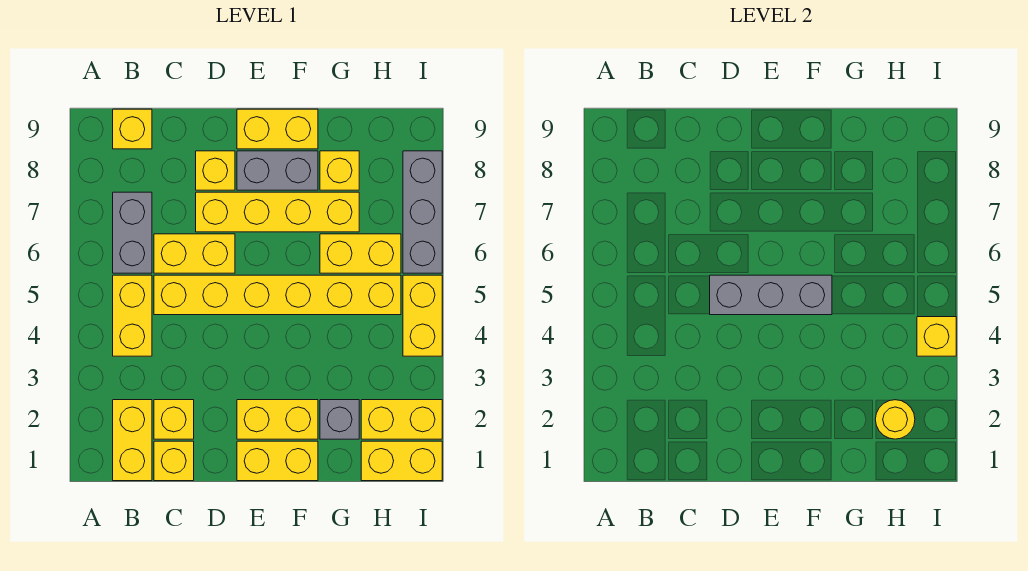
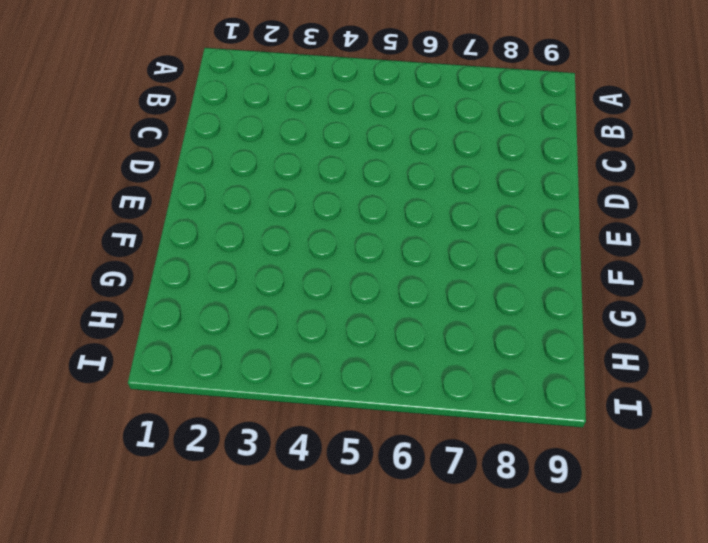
none -> yellow 1x2 brick [113,400,152,481]
none -> yellow 1x2 brick [113,275,152,356]
none -> grey 1x2 brick [113,192,152,273]

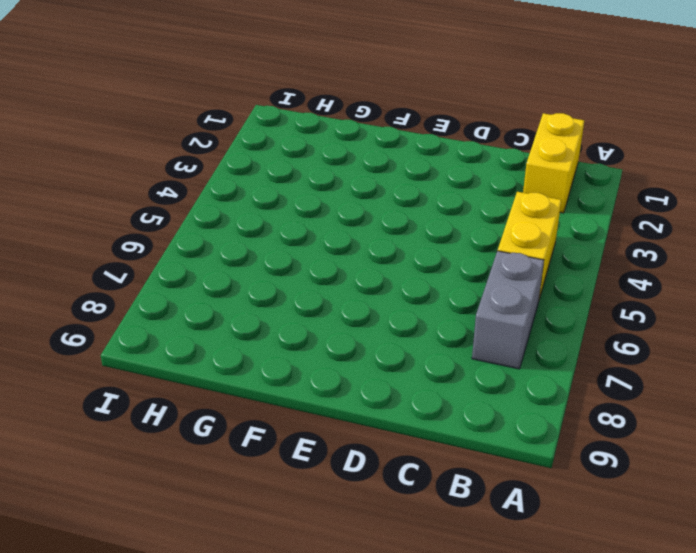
none -> yellow 1x1 brick [113,109,152,149]
none -> yellow 1x1 brick [154,441,194,481]
none -> yellow 1x1 brick [154,400,194,439]

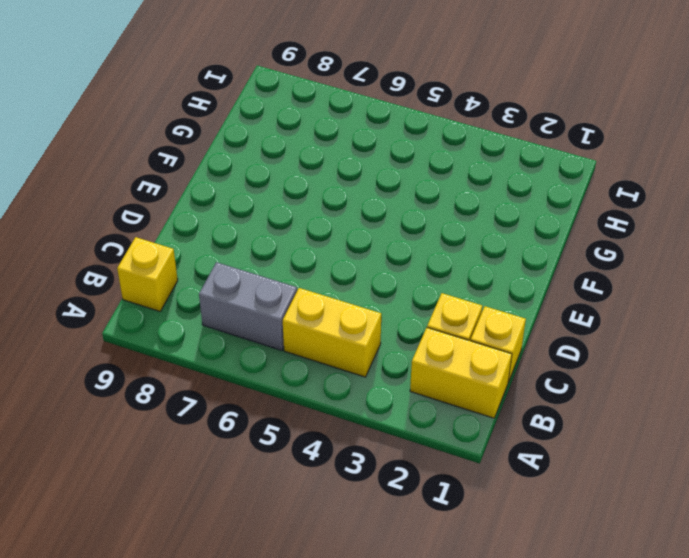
none -> yellow 1x6 brick [154,275,401,315]
none -> yellow 1x2 brick [154,234,235,273]
none -> yellow 1x4 brick [196,192,359,232]

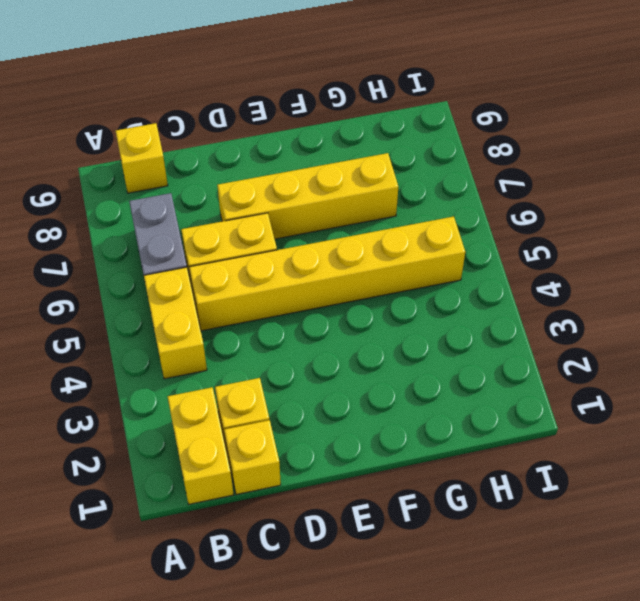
none -> yellow 1x1 brick [196,151,235,190]
none -> yellow 1x2 brick [237,441,318,481]
none -> yellow 1x2 brick [237,400,318,439]

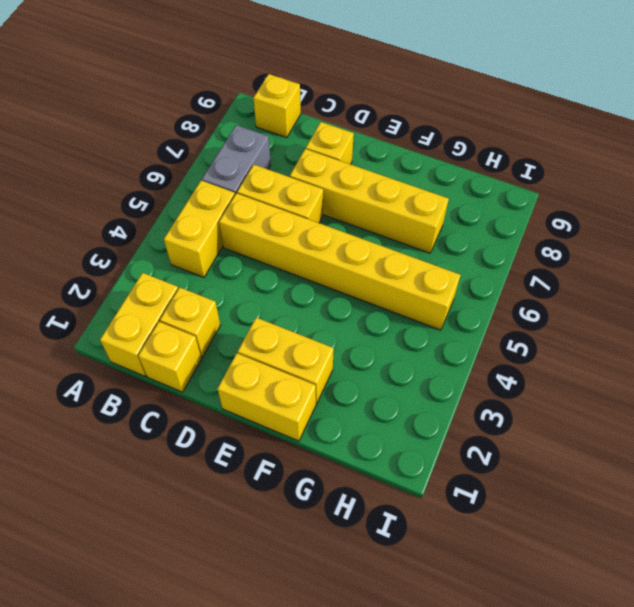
none -> grey 1x2 brick [237,151,318,190]
none -> yellow 1x2 brick [237,109,318,149]
none -> grey 1x1 brick [320,400,359,439]

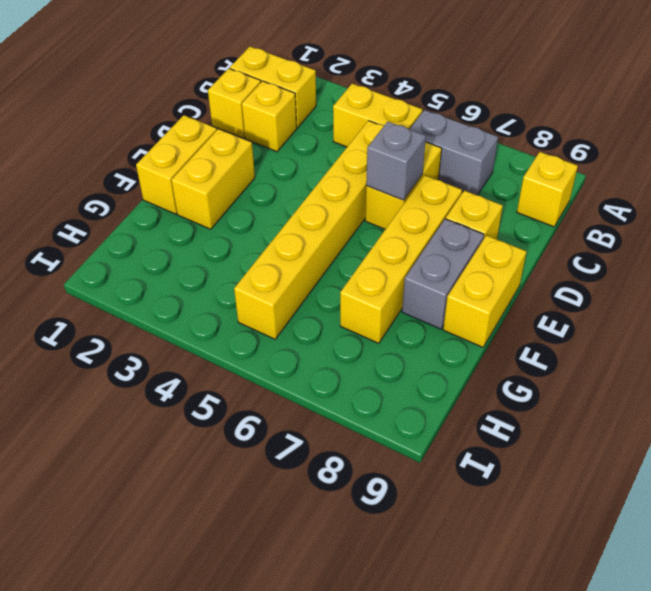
grey 1x1 brick [366,122,426,200] -> grey 1x1 brick moved to [320,400,359,439]
none -> yellow 1x2 brick [320,234,401,273]
none -> yellow 1x1 brick [320,151,359,190]
none -> yellow 1x2 brick [361,441,442,481]

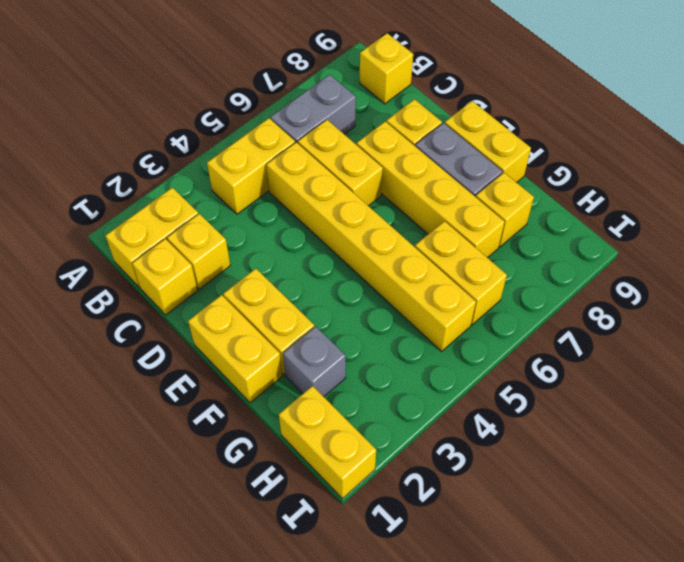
none -> yellow 1x2 brick [361,400,442,439]
none -> yellow 1x2 brick [403,275,442,356]
none -> grey 1x3 brick [403,151,442,273]

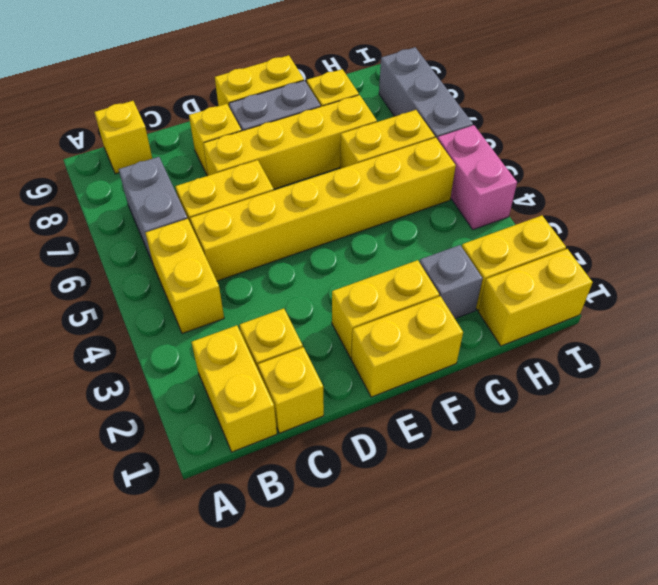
pink 1x2 brick [437,125,517,230] -> yellow 1x2 brick [403,275,442,356]
none -> grey 1x3 brick [710,275,832,315]
none -> yellow 1x1 round brick [875,400,915,439]
none -> yellow 1x1 brick [917,317,956,356]

